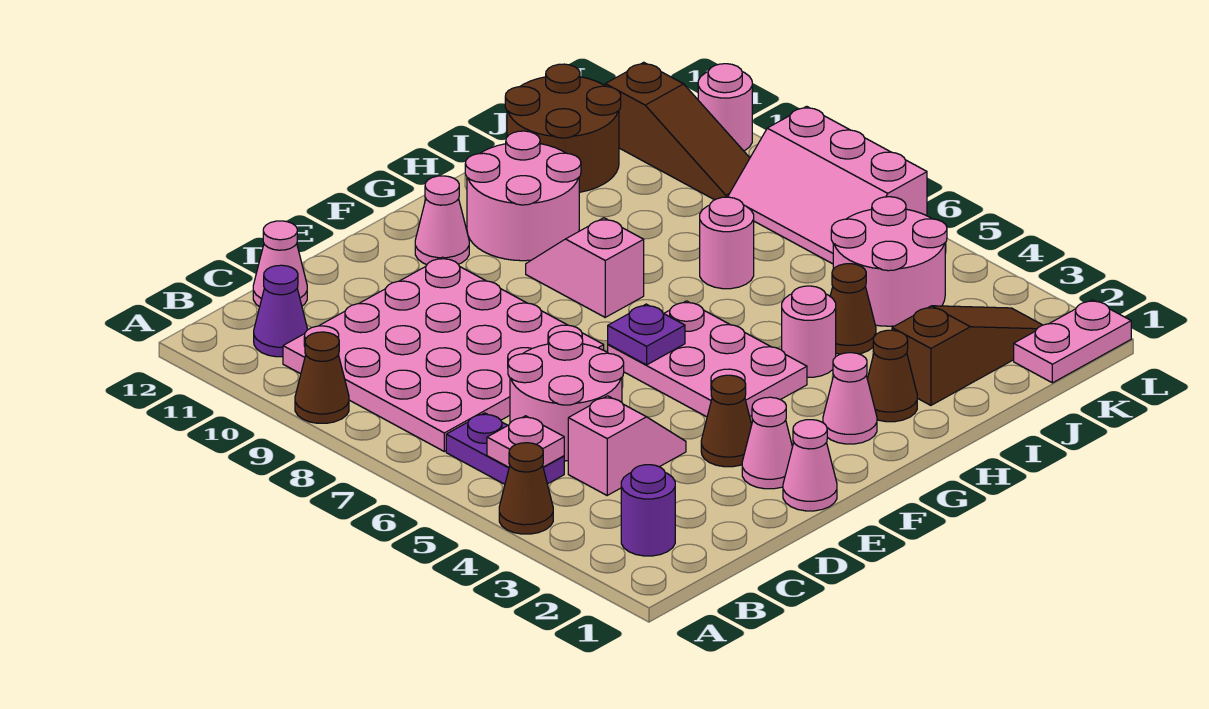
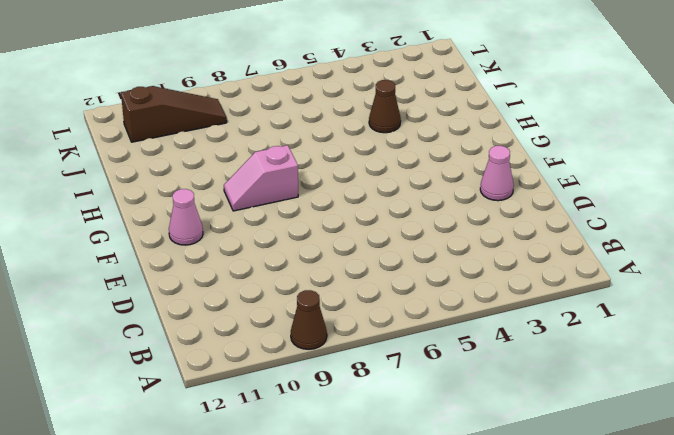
none -> brown 1x1 cone [499,443,553,534]
none -> purple 1x1 round brick [621,465,675,556]
none -> purple 1x2 plate [446,413,564,484]
none -> pink 4x4 plate [283,257,604,451]

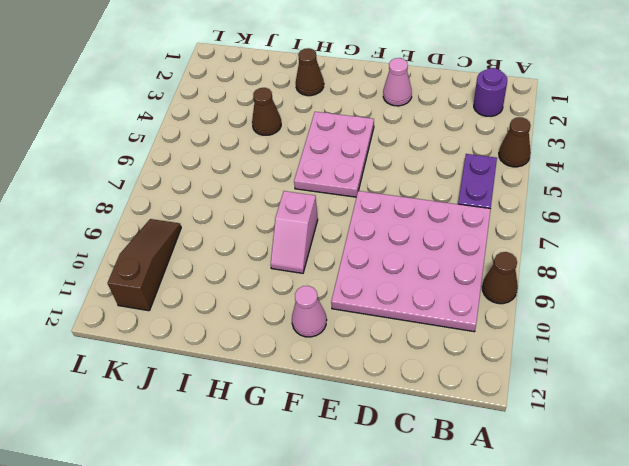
none -> purple 1x1 cone [254,265,308,357]
none -> pink 1x2 slope [568,396,686,495]
none -> pink 2x2 round brick [508,331,624,461]
none -> pink 1x1 cone [253,221,307,307]

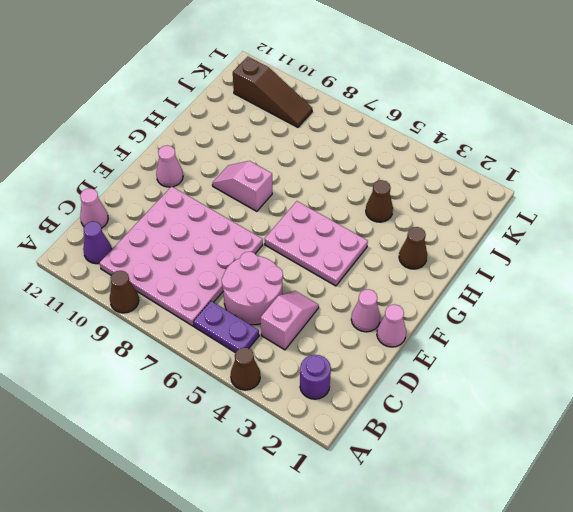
none -> brown 1x1 cone [701,375,752,467]
none -> pink 1x1 cone [823,353,877,444]
none -> pink 2x2 round brick [465,131,581,261]
none -> pink 1x1 round brick [782,286,836,377]

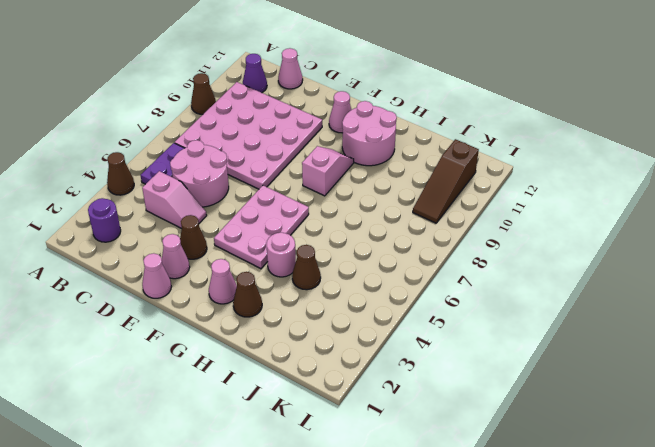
none -> brown 1x3 slope [892,306,1042,405]
none -> pink 1x1 round brick [700,197,754,289]
none -> brown 2x2 round brick [505,64,621,192]
none -> pink 2x2 round brick [831,197,947,326]

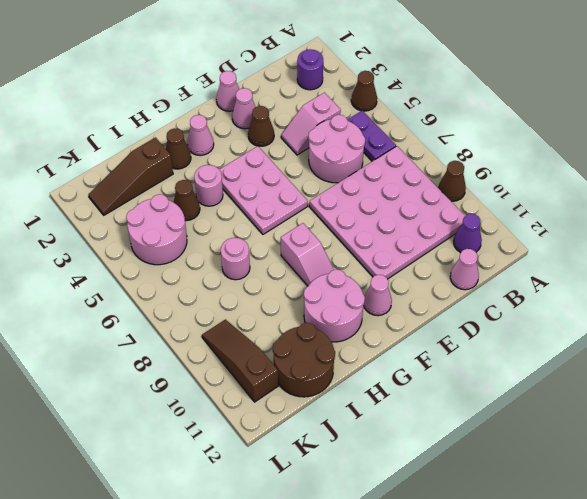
none -> pink 1x2 plate [1014,300,1131,383]
none -> pink 2x3 slope [728,106,927,264]
none -> pink 1x1 round brick [698,64,752,151]
none -> pink 1x1 plate [487,416,564,467]

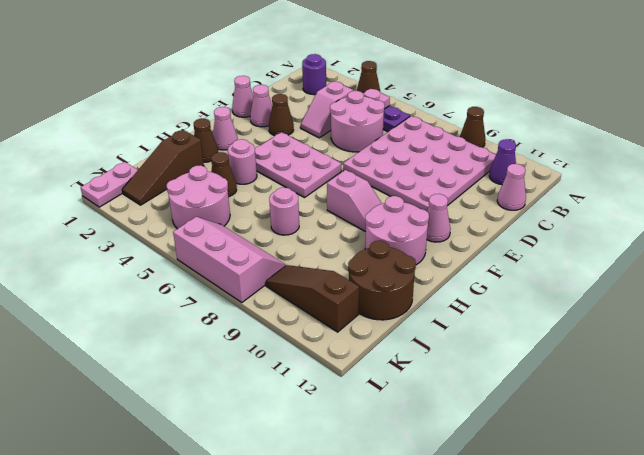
none -> pink 1x1 round brick [698,64,752,151]
none -> purple 1x1 plate [608,304,685,365]

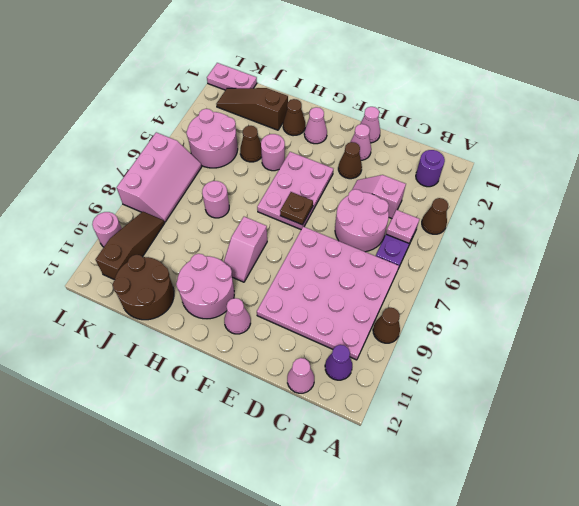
brown 1x1 plate [280,192,313,225] -> purple 1x1 plate [608,304,685,365]

